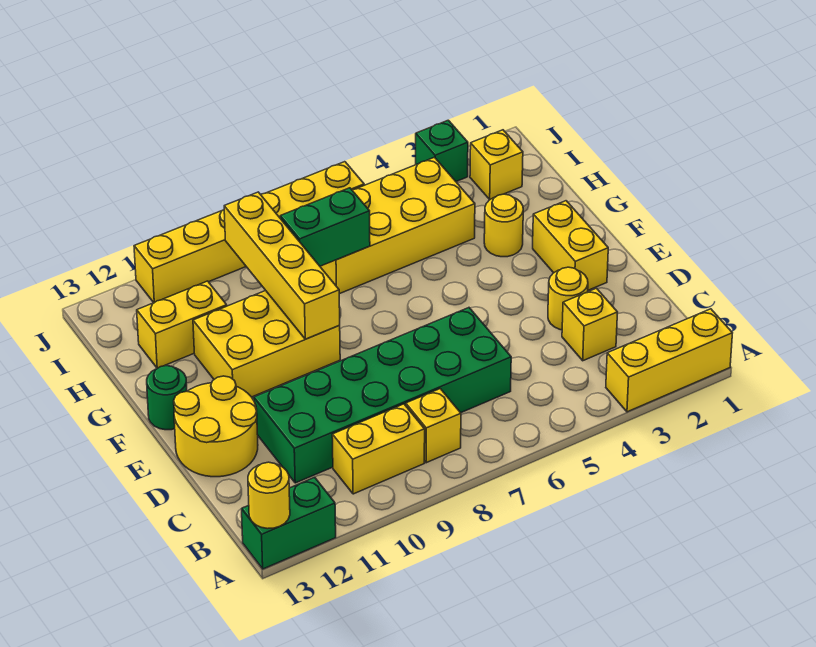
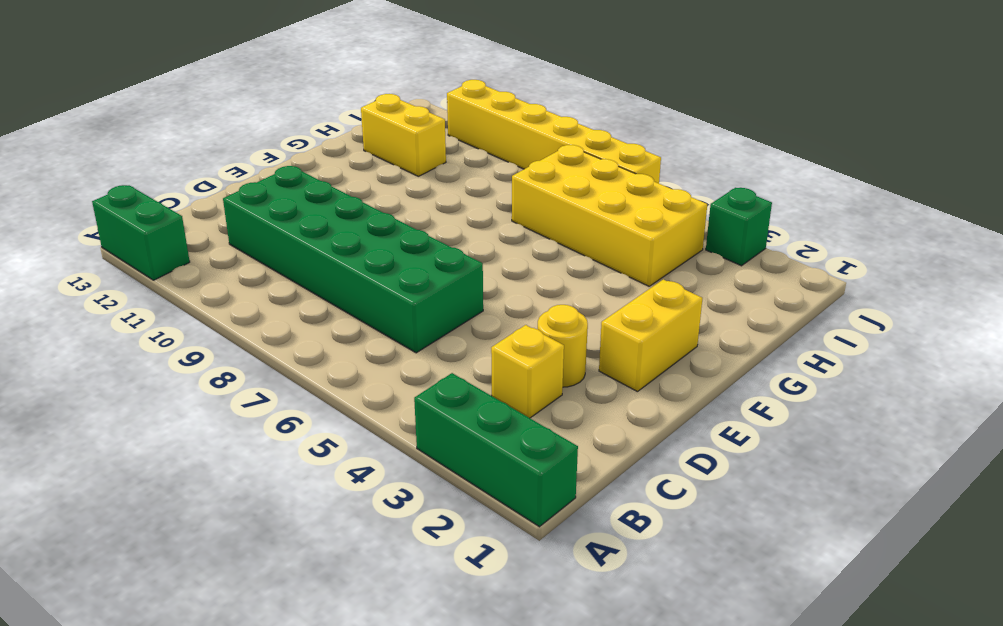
green 1x3 brick [414,373,578,527] -> yellow 1x3 brick [606,309,732,412]
none -> yellow 1x1 brick [406,389,461,463]
none -> yellow 1x2 brick [332,404,425,494]
none -> yellow 2x2 round brick [174,376,258,477]

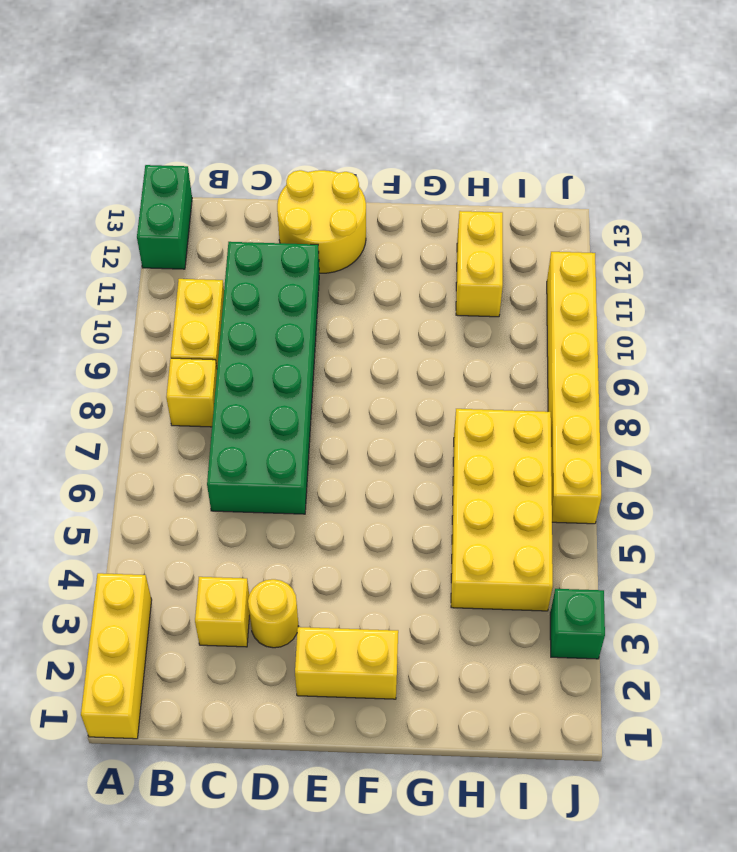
none -> yellow 2x3 brick [193,291,340,397]
none -> green 1x1 round brick [147,366,187,430]
none -> yellow 1x1 round brick [484,194,523,257]

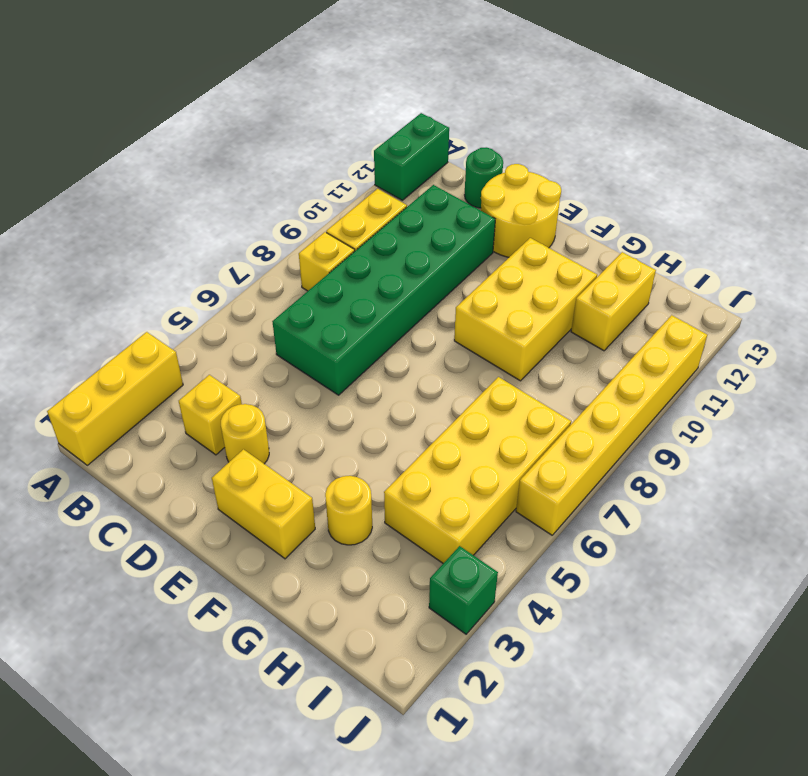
green 1x1 round brick [465,147,503,208] -> green 1x1 round brick moved to [147,366,187,430]
none -> yellow 1x1 brick [470,130,523,199]
none -> yellow 1x1 round brick [248,462,290,529]
none -> yellow 1x4 brick [224,192,340,339]

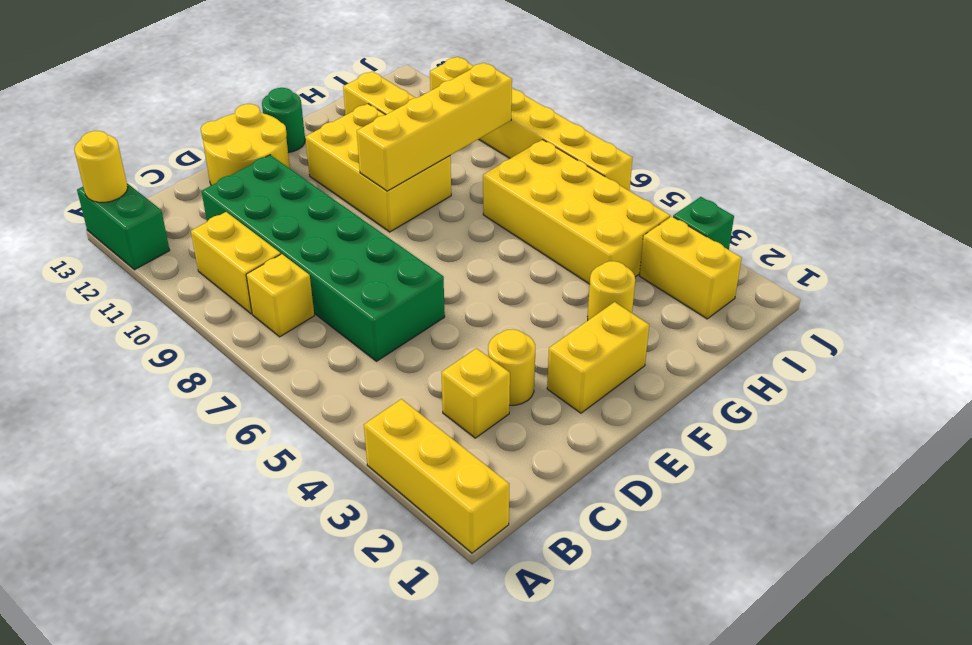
yellow 1x2 brick [639,216,742,319] -> yellow 1x1 brick [470,130,523,199]
none -> green 1x2 brick [280,188,370,266]

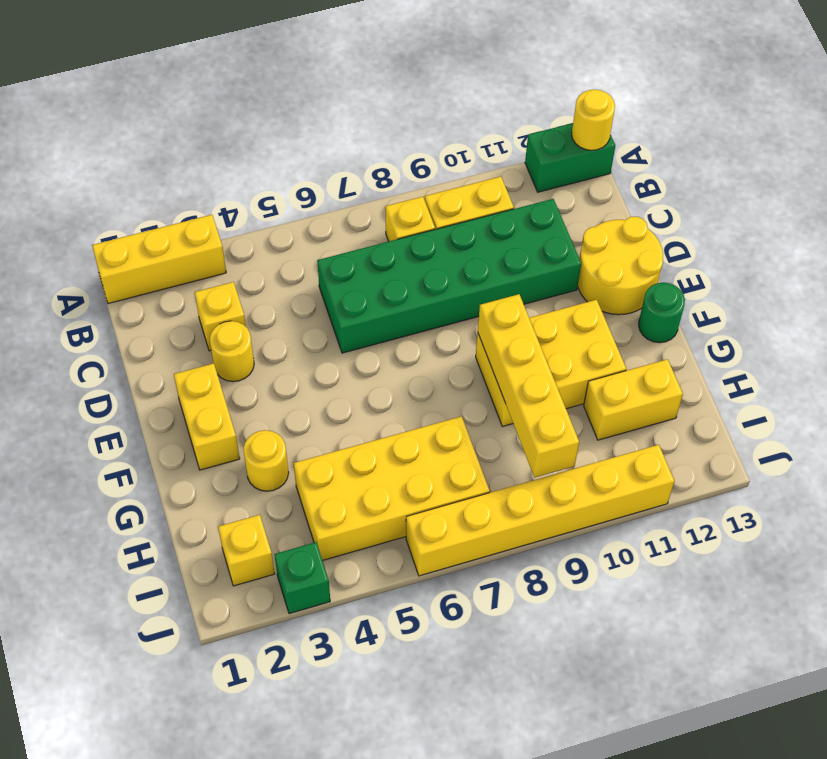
none -> green 1x2 brick [280,188,370,266]

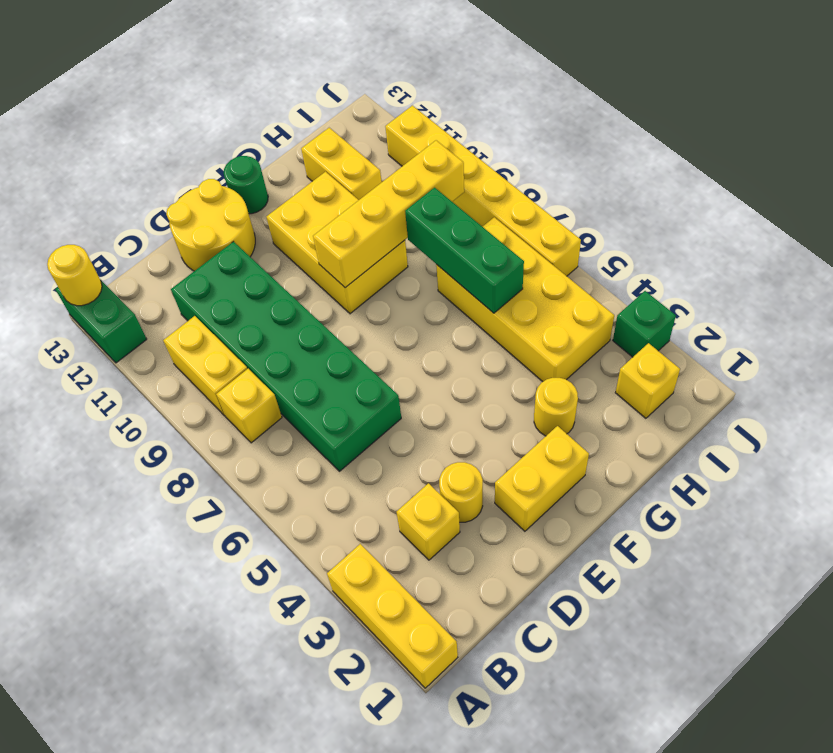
green 1x3 brick [405,188,524,313] -> green 1x2 brick [280,188,370,266]

